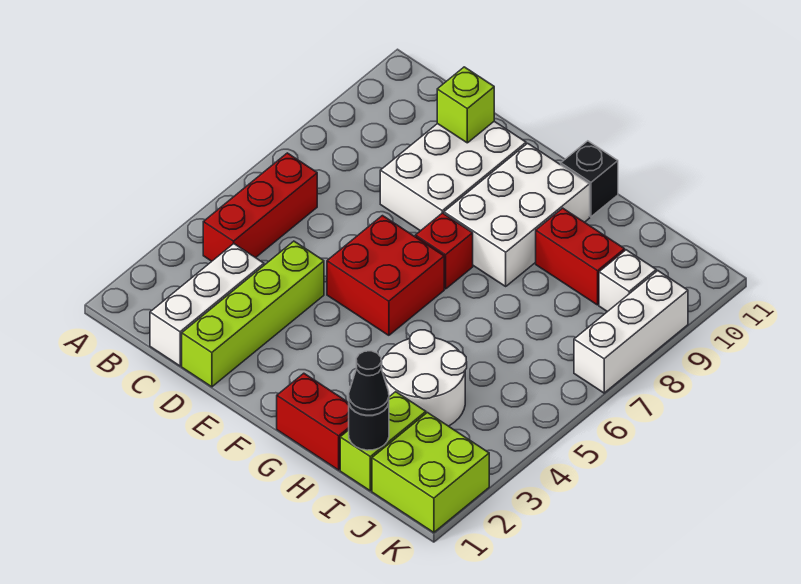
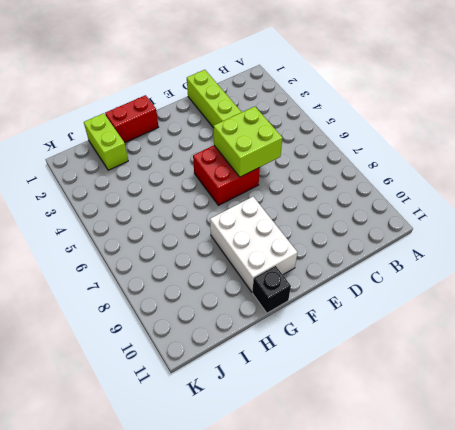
lime 2x2 brick [214,106,283,177] -> lime 2x2 brick moved to [372,413,489,533]
none -> red 1x3 brick [203,153,317,261]
none -> white 1x3 brick [150,244,264,366]
none -> white 2x3 brick [380,121,526,231]

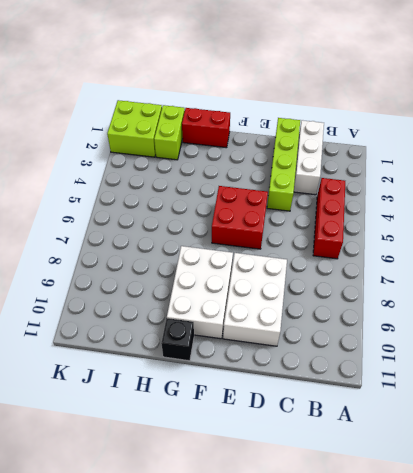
none -> red 1x1 brick [415,213,473,289]
none -> white 2x2 round brick [381,330,467,426]
none -> red 1x2 brick [536,208,625,305]

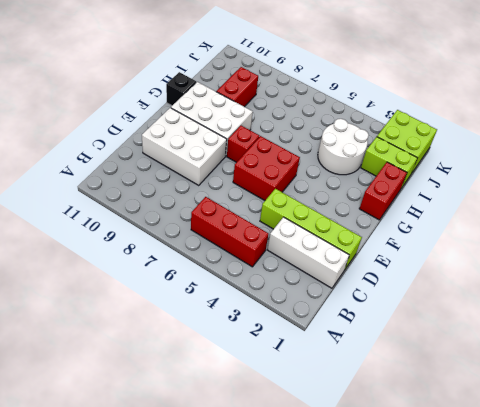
none -> white 1x1 brick [599,250,656,312]
none -> white 1x3 brick [574,271,688,393]
none -> lime 1x1 brick [437,67,494,143]

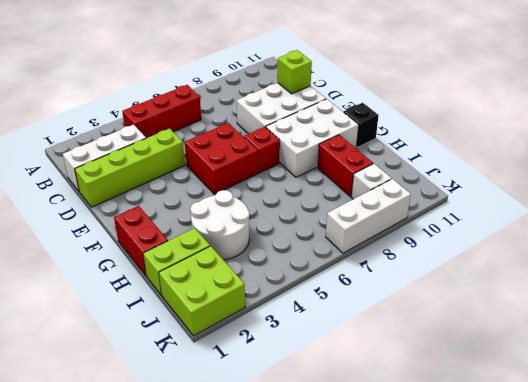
none -> black 1x1 round brick [349,404,389,450]
none -> black 1x1 cone [349,351,389,415]

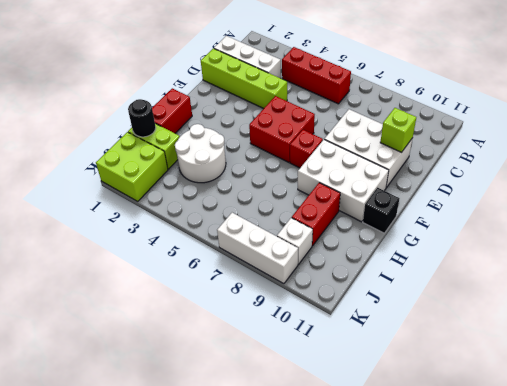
none -> black 1x1 cone [349,351,389,415]

